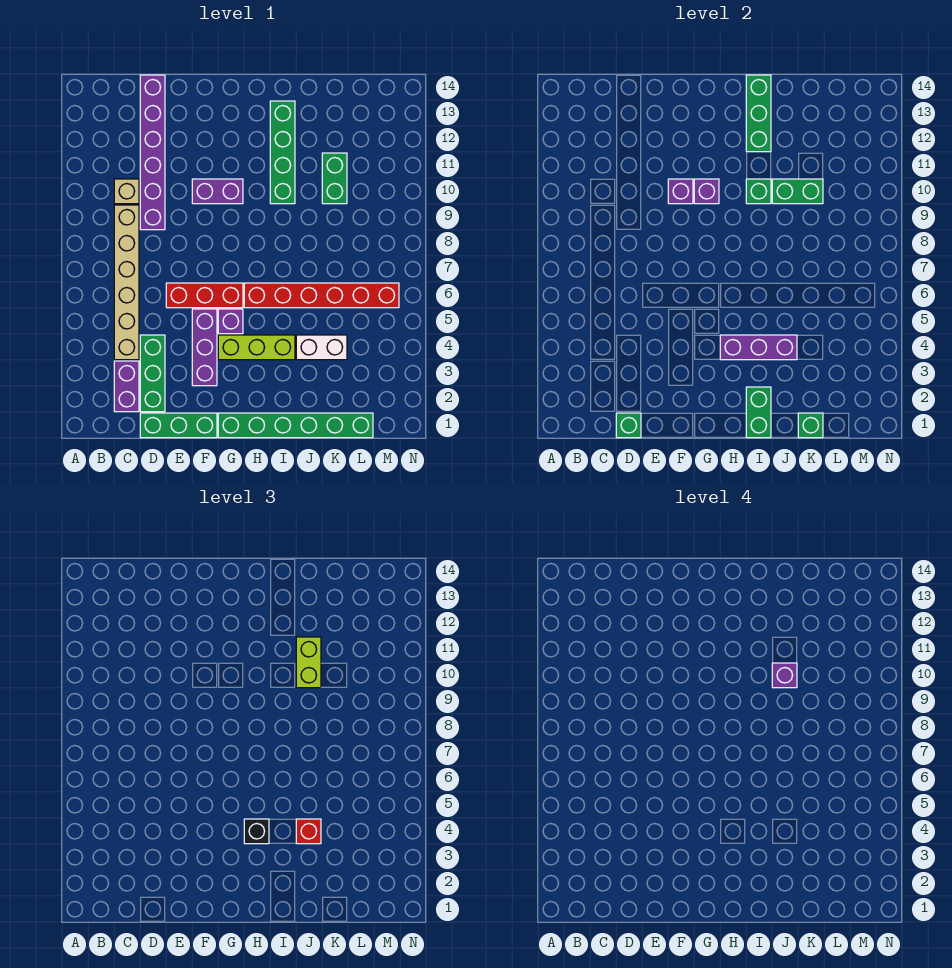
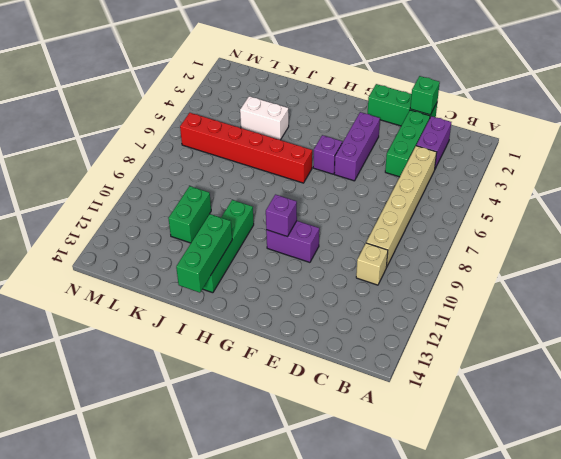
none -> purple 1x6 brick [140,75,165,230]
none -> red 1x3 brick [166,283,243,308]
none -> green 1x6 brick [218,413,373,438]

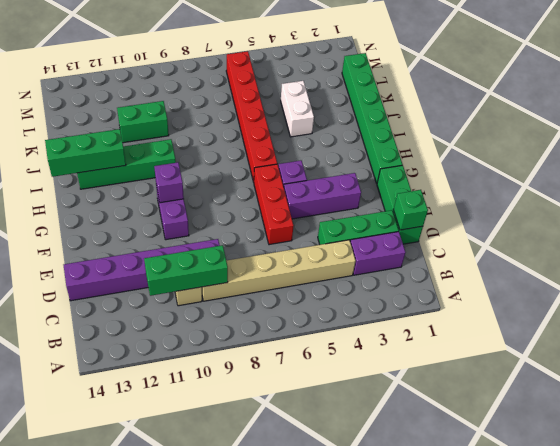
green 1x3 brick [144,245,228,296] -> none
none -> lime 1x3 brick [218,335,295,360]
none -> purple 1x1 brick [668,179,693,204]
none -> purple 1x3 brick [720,335,797,360]

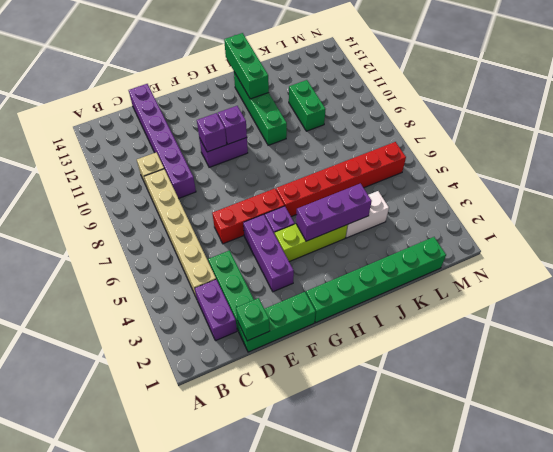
none -> green 1x2 brick [746,387,771,438]
none -> green 1x1 brick [746,179,771,204]
none -> green 1x2 brick [772,179,823,204]

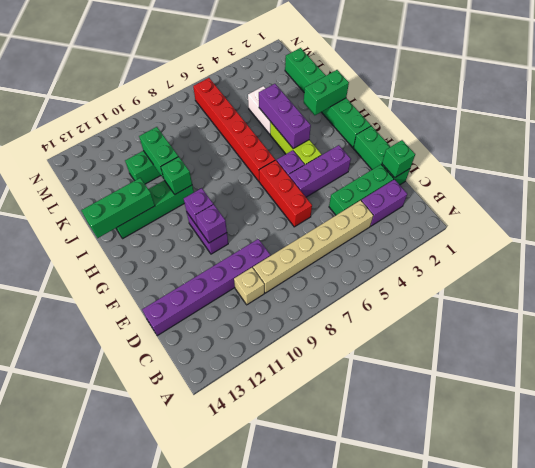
none -> green 1x1 brick [798,413,823,438]
none -> black 1x1 brick [244,819,269,844]
none -> red 1x1 brick [296,819,321,844]

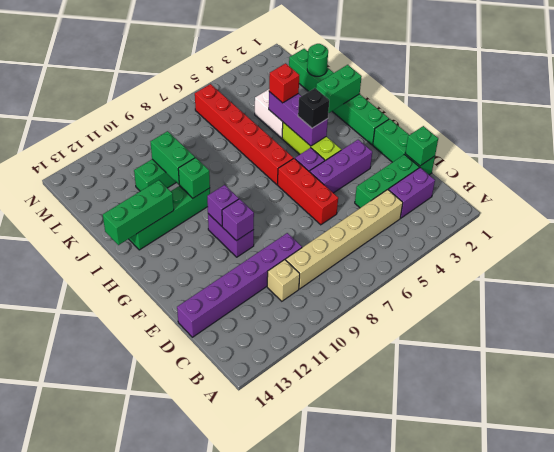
green 1x1 round brick [307,44,328,76] -> green 1x1 brick [798,413,823,438]
none -> lime 1x2 brick [296,637,321,688]
none -> purple 1x1 brick [772,663,797,688]

